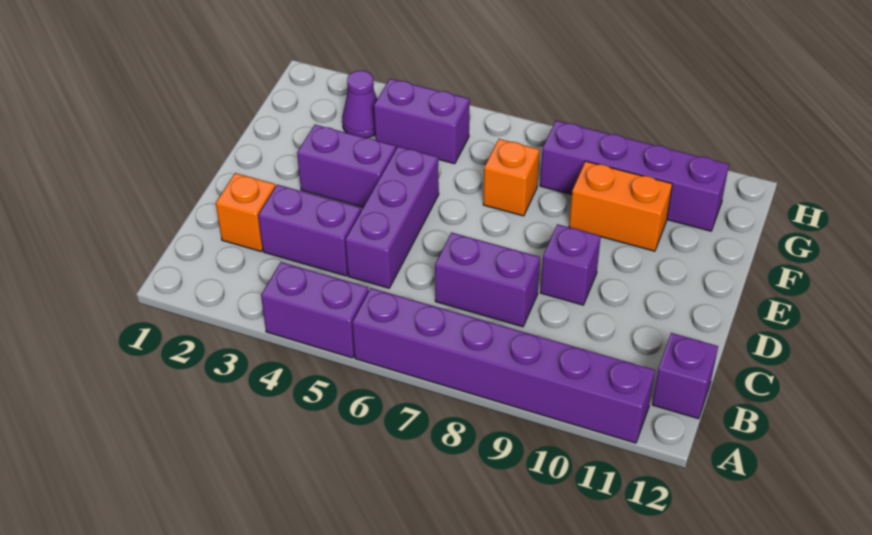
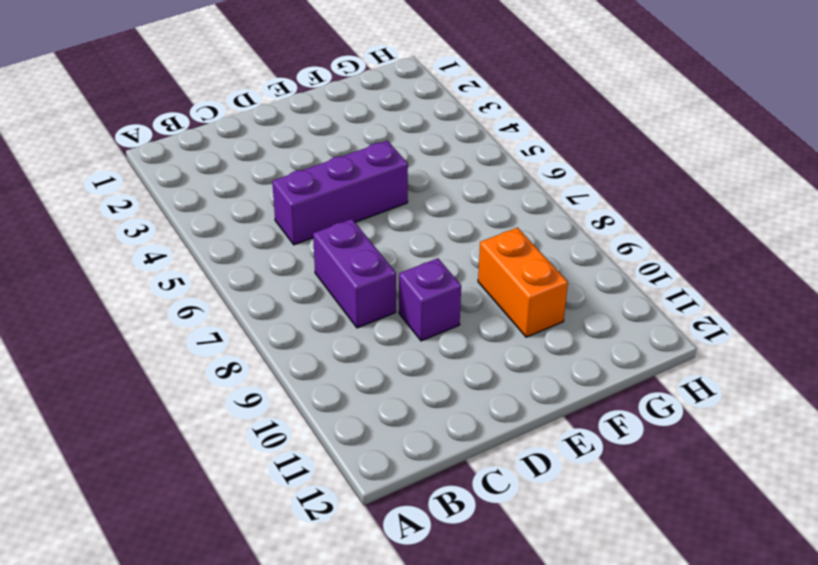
none -> purple 1x2 brick [261,262,369,358]
none -> purple 1x6 brick [352,288,655,443]
none -> purple 1x1 brick [652,333,718,419]

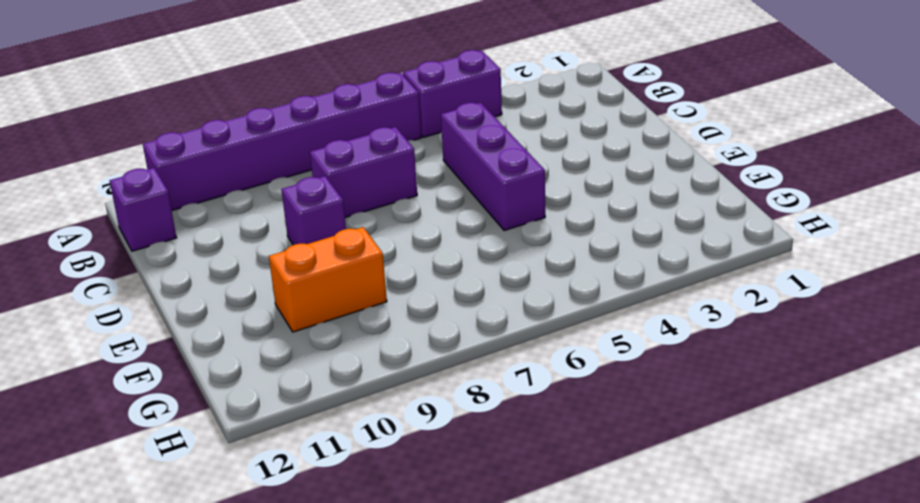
none -> orange 1x1 brick [216,173,275,251]
none -> purple 1x2 brick [258,185,361,276]
none -> purple 1x2 brick [297,125,396,207]

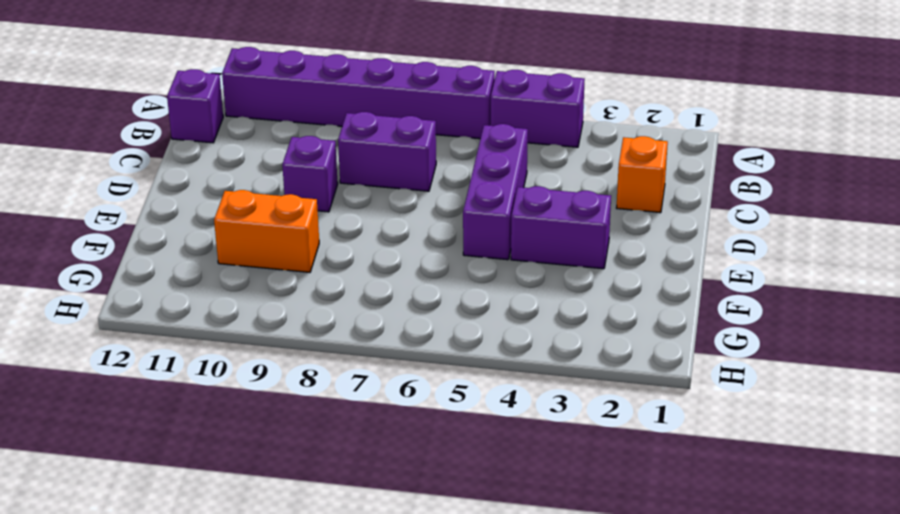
none -> purple 1x2 brick [258,185,361,276]
none -> orange 1x1 brick [483,139,540,216]
none -> purple 1x1 cone [342,71,377,138]

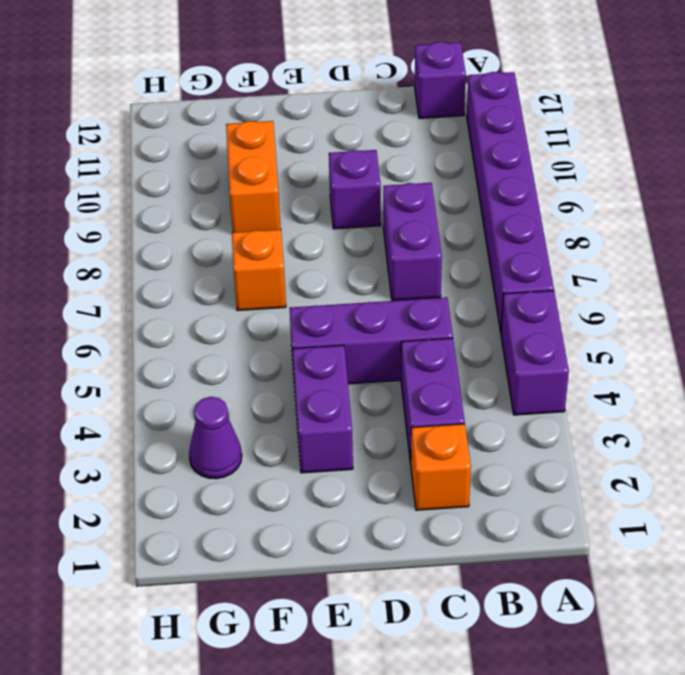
none -> purple 1x2 brick [374,79,470,164]
none -> purple 1x4 brick [540,121,729,231]

